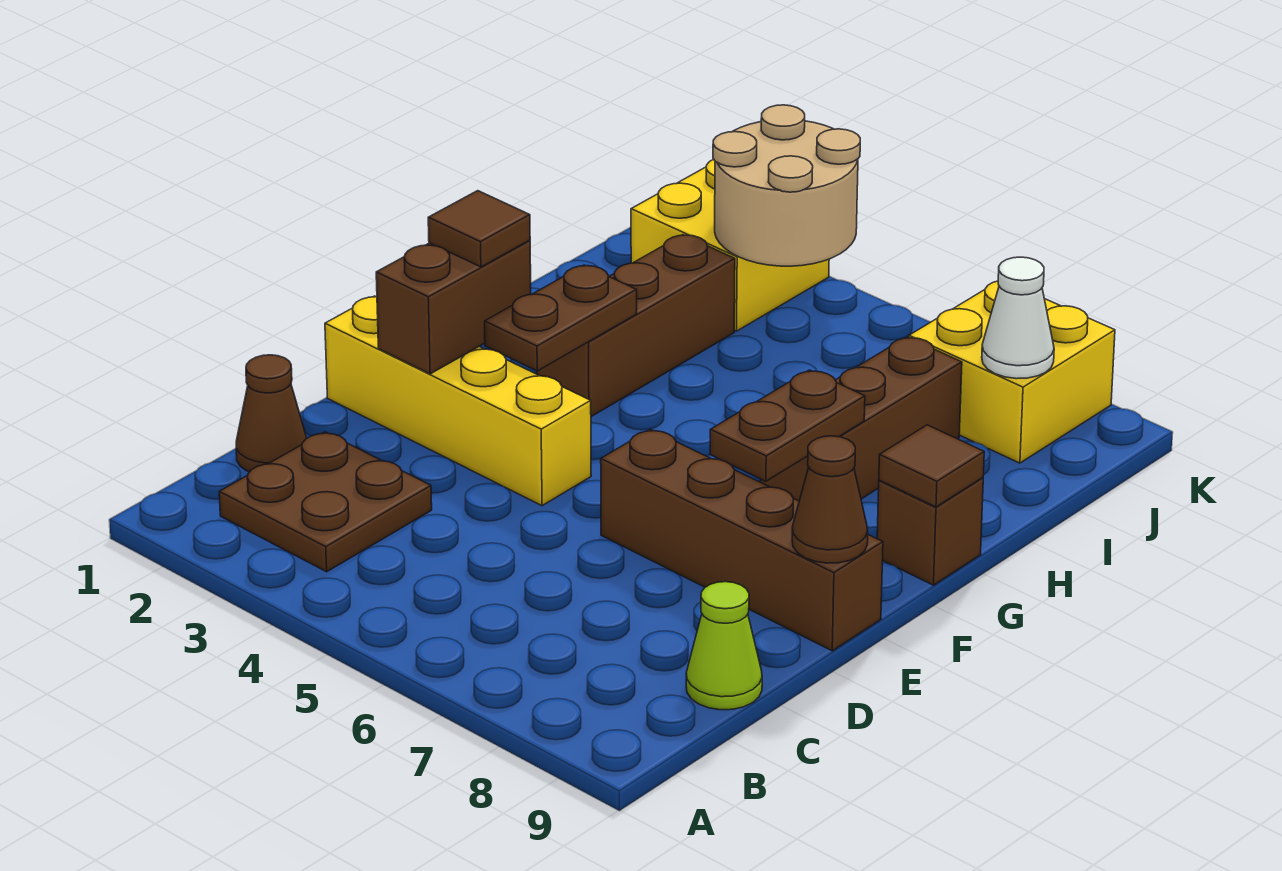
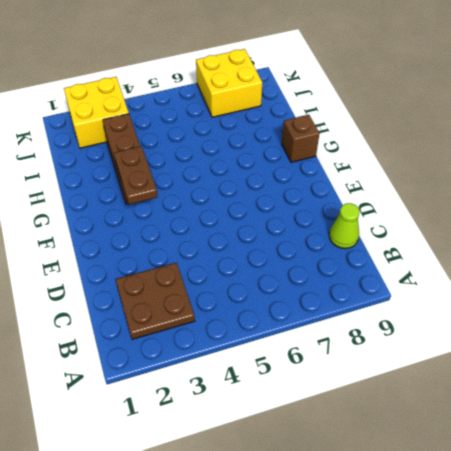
none -> brown 1x1 cone [236,355,307,472]
none -> yellow 1x4 brick [325,296,591,506]
none -> brown 1x4 brick [601,429,883,651]

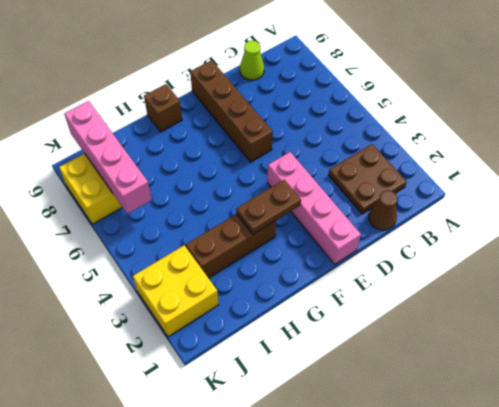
pink 1x4 brick [267,152,361,264] -> yellow 1x4 brick [325,296,591,506]
pink 1x4 brick [65,101,152,214] -> white 1x1 cone [982,257,1054,379]
none -> brown 1x3 brick [760,337,962,501]
none -> brown 1x2 brick [376,240,531,374]
none -> brown 1x1 cone [792,436,868,563]

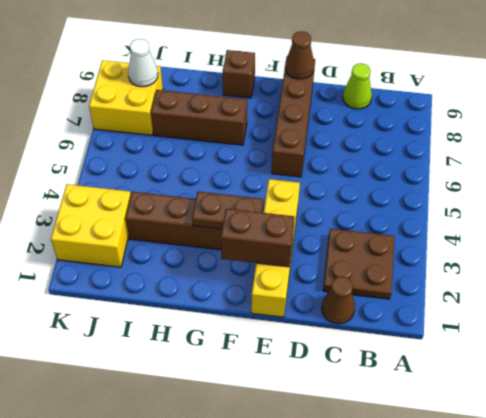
none -> brown 1x2 plate [710,370,865,481]
none -> brown 1x1 tile [879,425,984,507]
none -> tan 2x2 round brick [713,105,860,266]

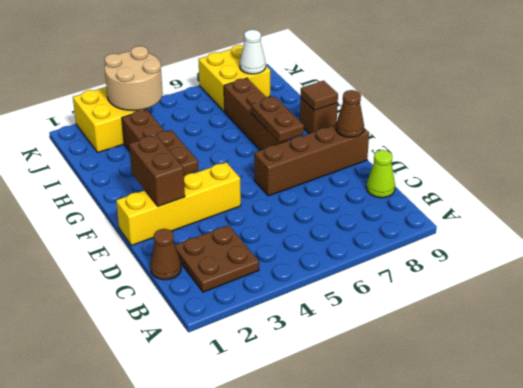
none -> brown 1x1 tile [428,191,530,267]

